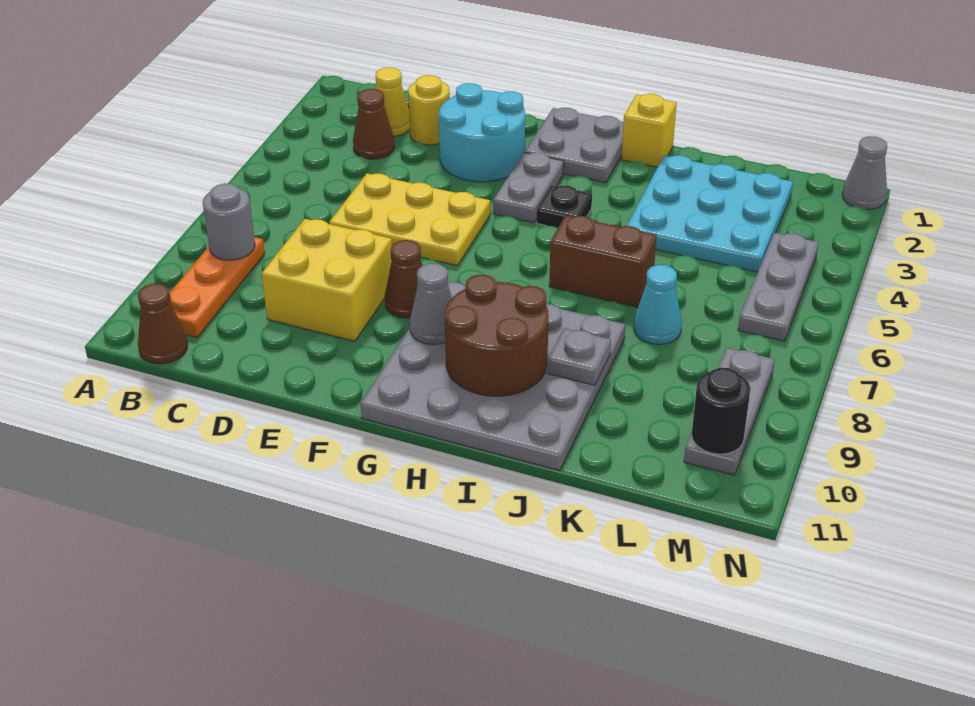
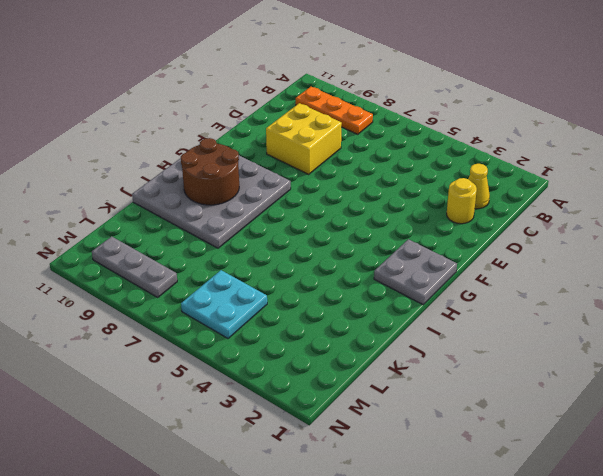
cyan 2x2 plate [181,270,267,338] -> grey 1x3 plate [738,233,819,341]
none -> brown 1x1 cone [138,284,188,364]
none -> brown 1x1 cone [353,89,394,159]
none -> yellow 2x3 plate [329,173,491,266]

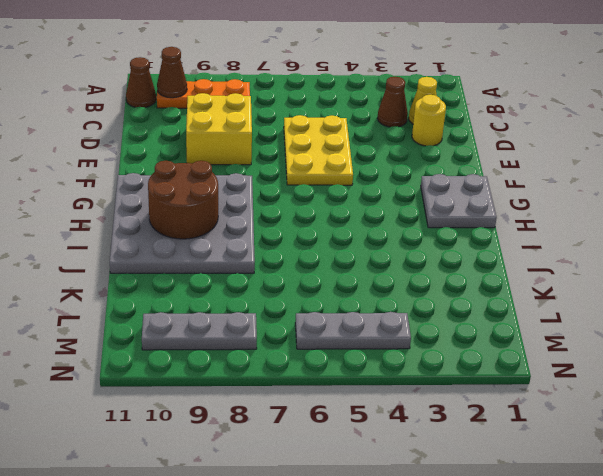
brown 1x1 cone [157,47,187,98] -> brown 1x1 cone moved to [385,240,422,318]
none -> cyan 2x2 round brick [439,83,525,182]
none -> grey 1x2 plate [493,153,564,223]
none -> black 1x1 plate [536,185,592,228]

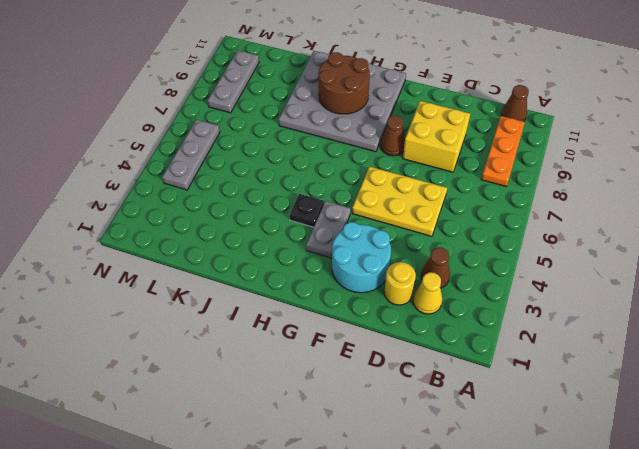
none -> grey 2x2 plate [525,108,624,183]
none -> yellow 1x1 brick [621,94,677,167]
none -> brown 1x2 brick [549,215,657,307]

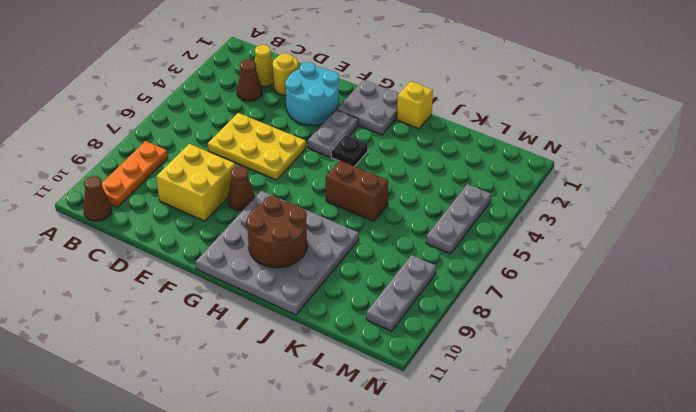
none -> cyan 3x3 plate [627,155,793,272]
none -> cyan 1x1 cone [634,265,682,344]
none -> grey 1x1 cone [842,136,887,210]

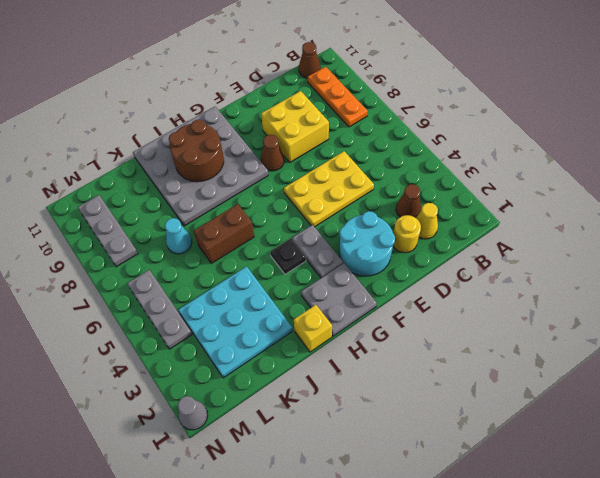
none -> grey 1x1 round brick [203,183,255,260]
none -> grey 1x1 cone [410,263,452,345]
none -> grey 1x1 plate [547,328,611,385]

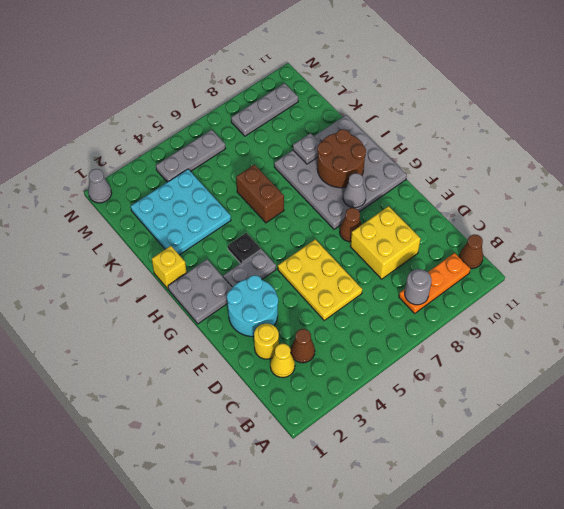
none -> cyan 1x1 cone [634,265,682,344]
none -> black 1x1 round brick [692,368,751,454]

